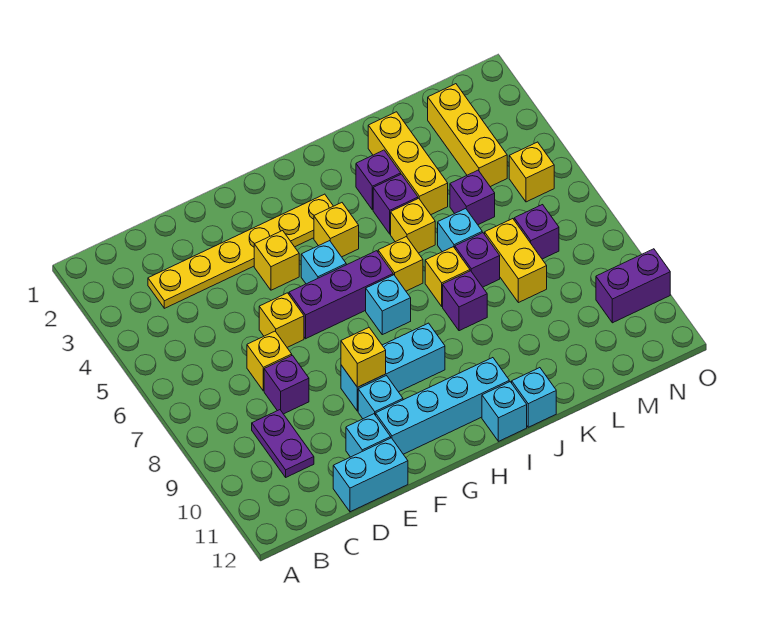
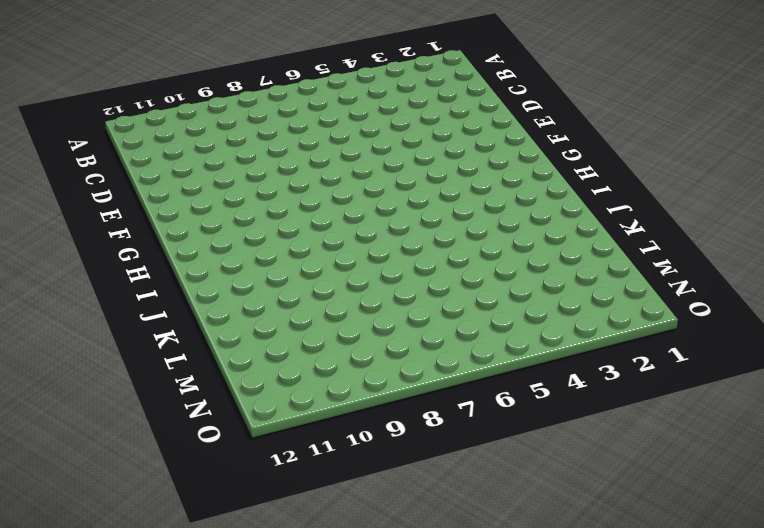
none -> yellow 1x6 plate [148,194,333,308]
none -> purple 1x2 plate [252,410,314,477]
none -> yellow 1x1 brick [247,331,292,391]
none -> purple 1x1 brick [264,355,309,414]

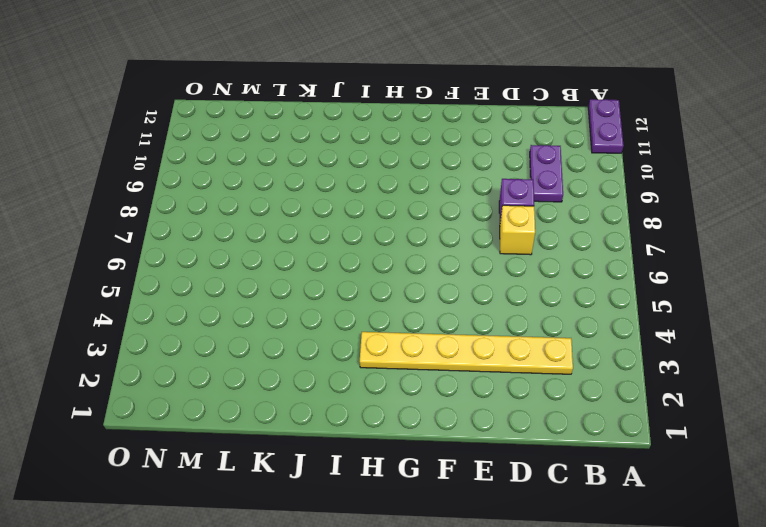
purple 1x2 plate [588,99,624,153] -> none
none -> cyan 1x2 brick [333,438,408,512]
none -> yellow 1x1 brick [259,293,304,347]
none -> cyan 1x1 brick [346,414,391,457]
none -> yellow 1x1 brick [254,231,299,290]

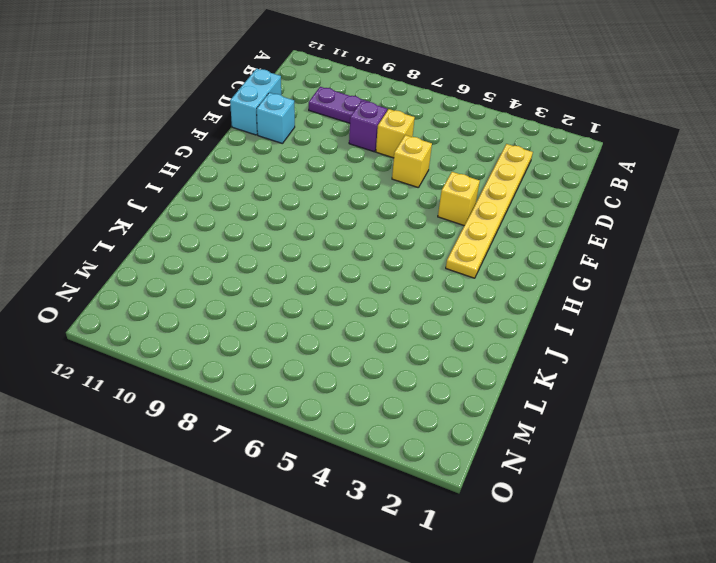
none -> purple 1x3 brick [289,251,393,339]
none -> cyan 1x3 brick [341,323,445,411]
none -> cyan 1x1 brick [358,376,403,419]
none -> cyan 1x4 brick [376,358,509,454]

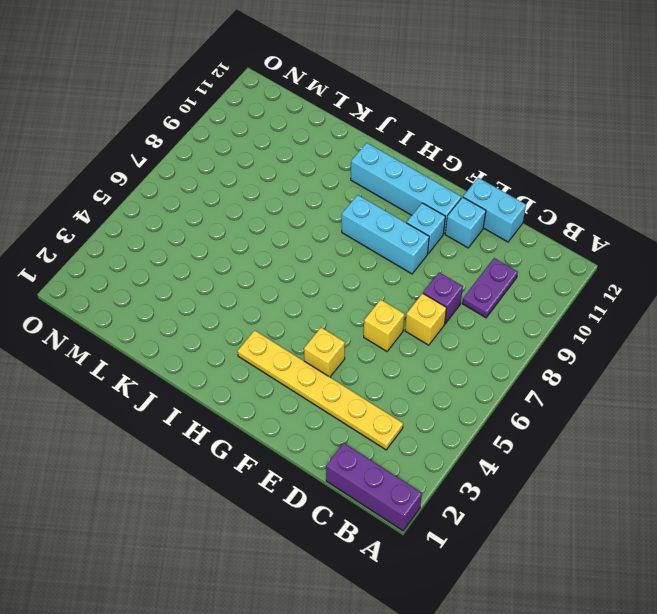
purple 1x3 brick [326,443,422,531] -> purple 1x3 brick moved to [289,251,393,339]
none -> cyan 1x1 brick [301,241,346,284]
none -> yellow 1x1 brick [314,203,359,257]
none -> cyan 1x1 brick [366,275,411,335]
none -> yellow 1x1 brick [378,237,423,291]

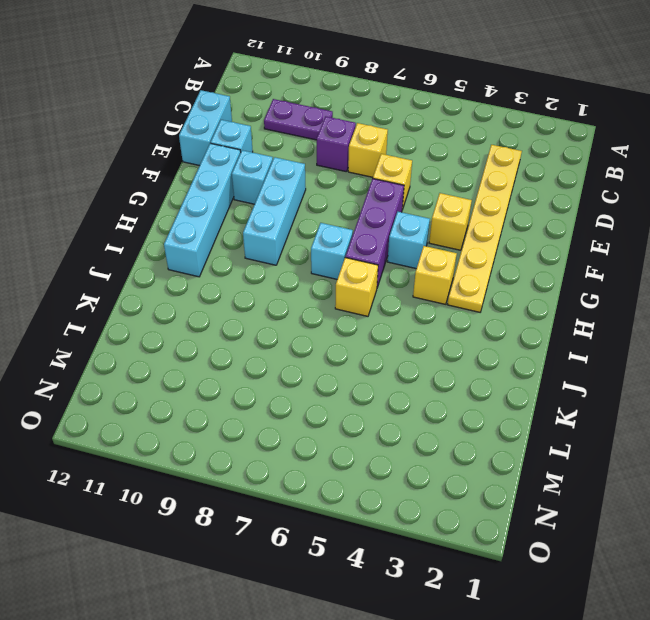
none -> cyan 1x1 brick [482,382,527,441]
none -> purple 1x1 brick [356,150,401,210]
none -> purple 1x1 brick [373,174,418,234]
none -> yellow 1x1 brick [391,198,435,253]

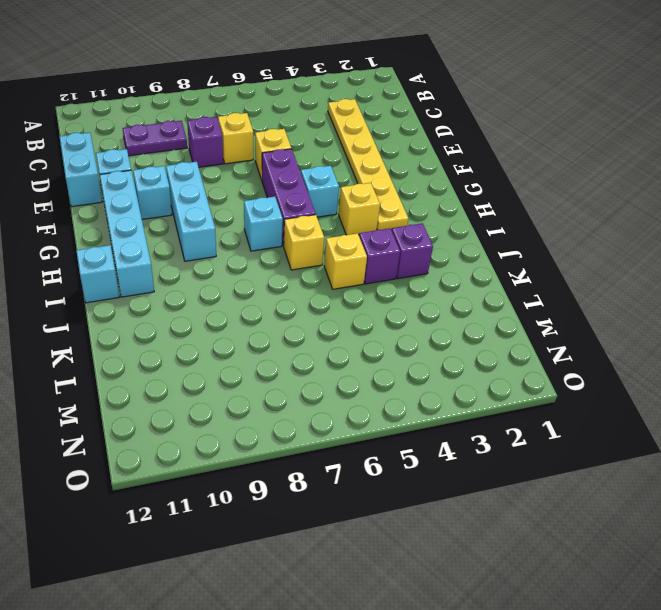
none -> yellow 1x1 brick [254,231,299,290]
none -> yellow 1x1 brick [425,247,470,306]
none -> purple 1x1 brick [443,271,487,331]
none -> cyan 1x1 brick [512,368,556,427]

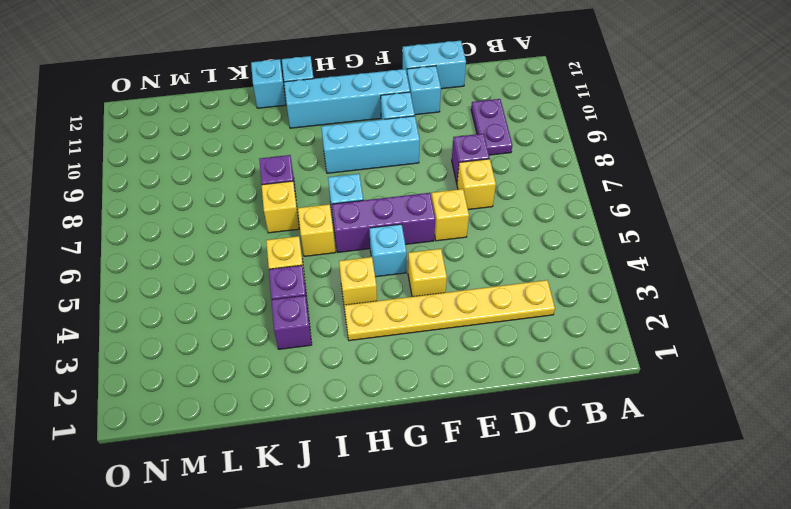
none -> yellow 1x3 brick [368,112,448,214]
none -> cyan 1x1 brick [438,209,482,252]
none -> purple 1x1 brick [455,233,500,287]
none -> purple 1x1 brick [450,170,495,225]

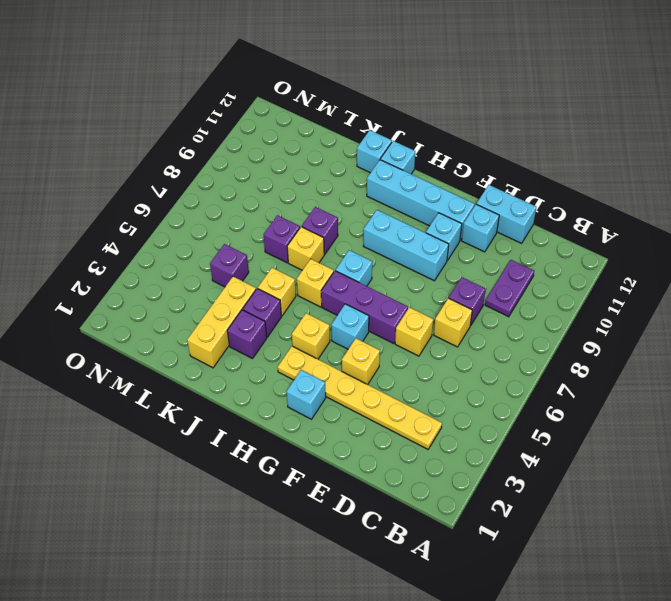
cyan 1x1 brick [287,370,326,419] -> cyan 1x1 brick moved to [438,209,482,252]
none -> yellow 1x2 brick [485,219,547,303]
none -> yellow 1x3 brick [428,84,507,187]
none -> purple 1x1 brick [514,205,559,259]
none -> yellow 1x1 brick [509,142,554,202]

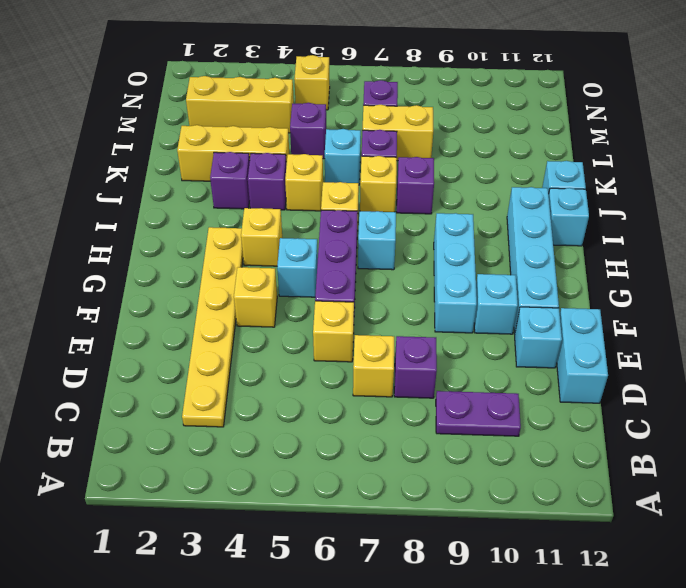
none -> purple 1x2 brick [596,249,670,323]
none -> yellow 1x1 brick [341,328,386,387]

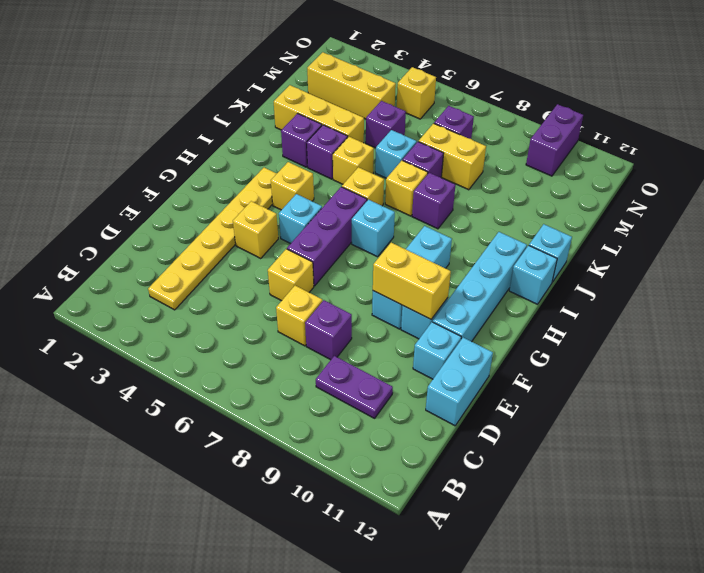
yellow 1x2 brick [373,243,451,319] -> yellow 1x1 brick [341,328,386,387]

